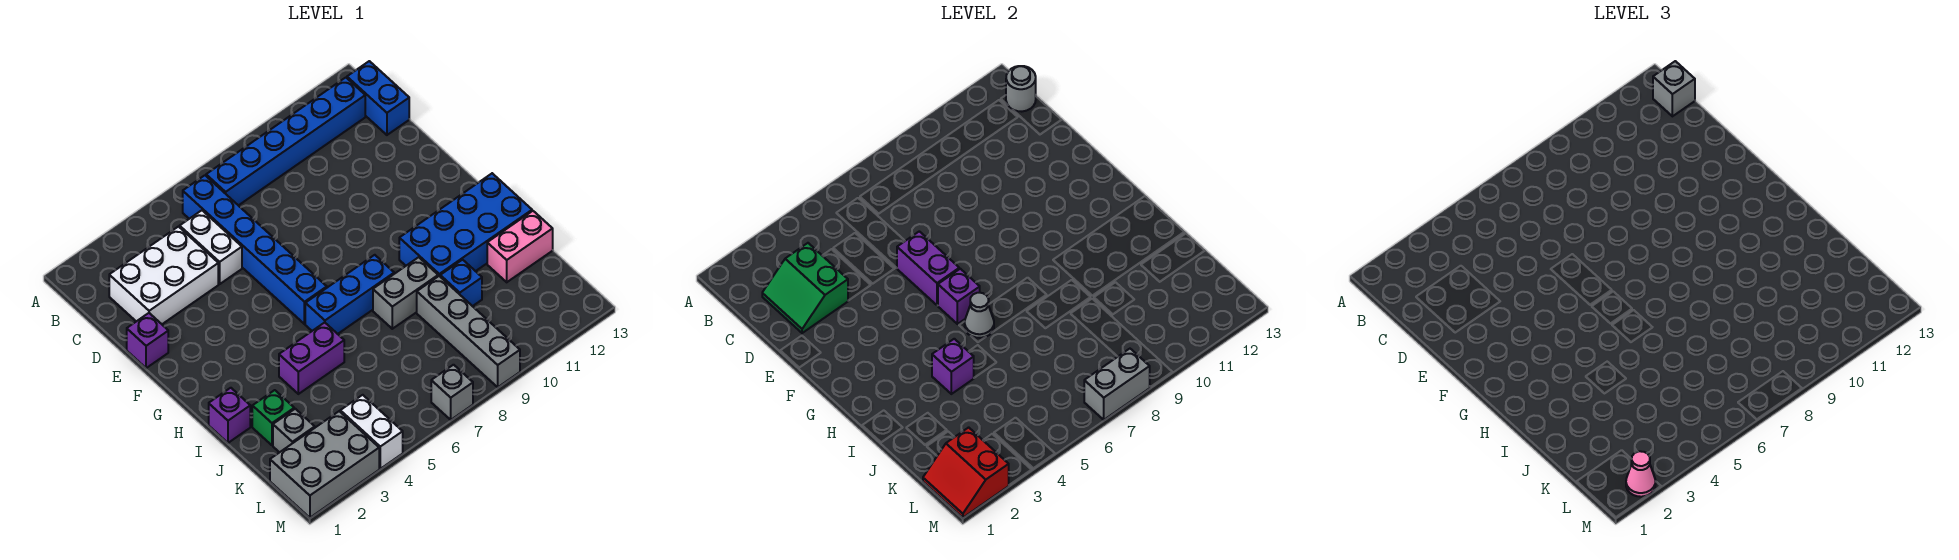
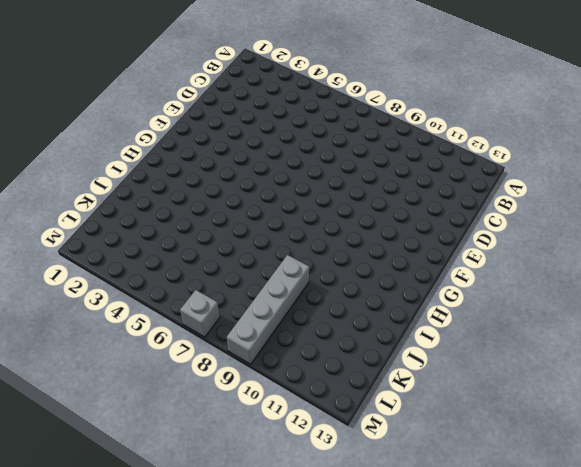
none -> blue 1x6 brick [183,175,327,324]
none -> blue 1x6 brick [206,78,365,206]
none -> blue 1x2 brick [347,61,409,135]

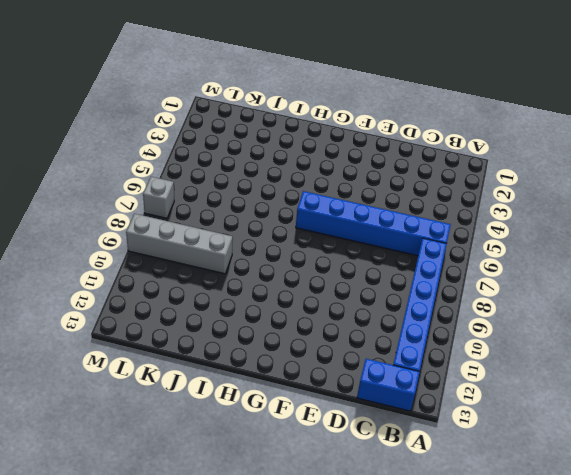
none -> white 2x3 brick [109,227,218,324]
none -> white 1x2 brick [180,210,242,284]
none -> purple 1x1 brick [127,313,168,368]

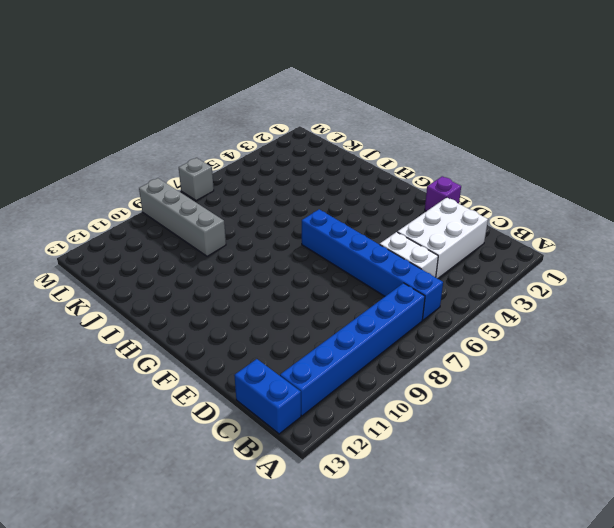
none -> blue 1x3 brick [305,255,394,334]
none -> blue 2x4 brick [399,173,532,276]
none -> purple 1x1 brick [209,388,250,443]

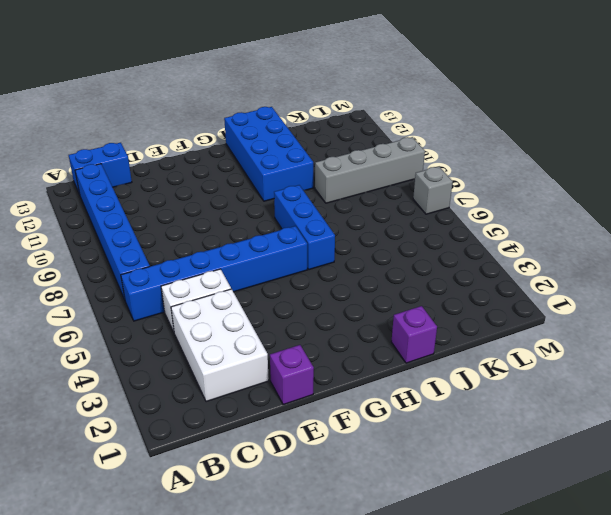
none -> purple 1x2 brick [279,322,344,394]
none -> grey 1x2 brick [373,257,438,329]
none -> green 1x1 brick [252,390,294,445]

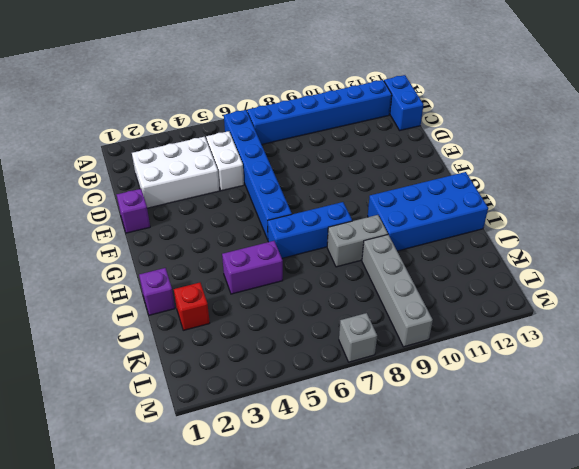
red 1x1 brick [174,283,210,330] -> green 1x1 brick [252,390,294,445]
none -> blue 1x1 brick [440,260,482,306]
none -> pink 1x2 brick [487,211,553,282]
none -> grey 1x1 brick [273,409,315,452]

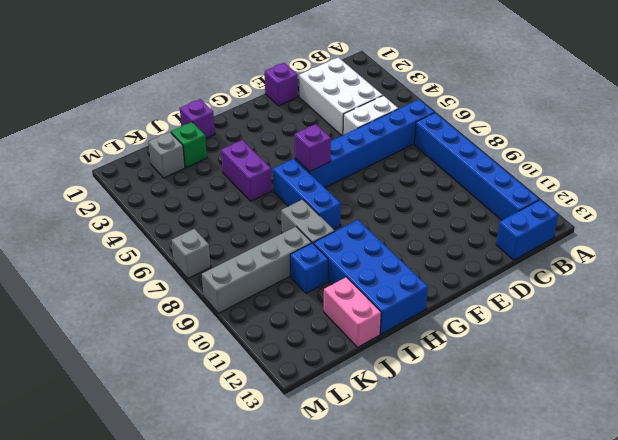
none -> grey 2x3 brick [270,411,379,518]
none -> white 1x2 brick [340,395,403,469]
none -> grey 1x1 round brick [1006,66,1036,112]

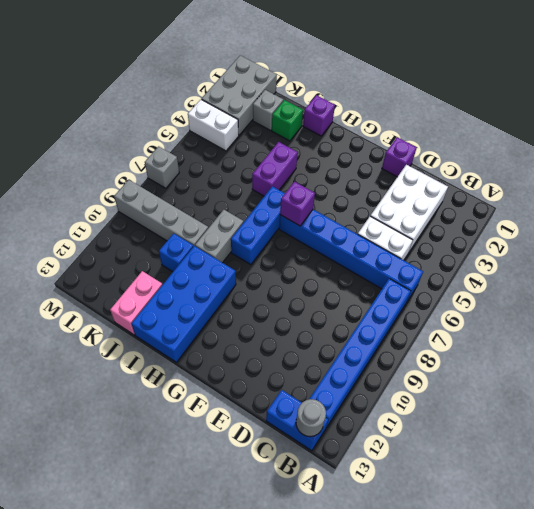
none -> green 2x2 slope [762,243,848,333]
none -> purple 1x2 brick [897,231,959,305]
none -> grey 1x1 cone [965,293,994,338]

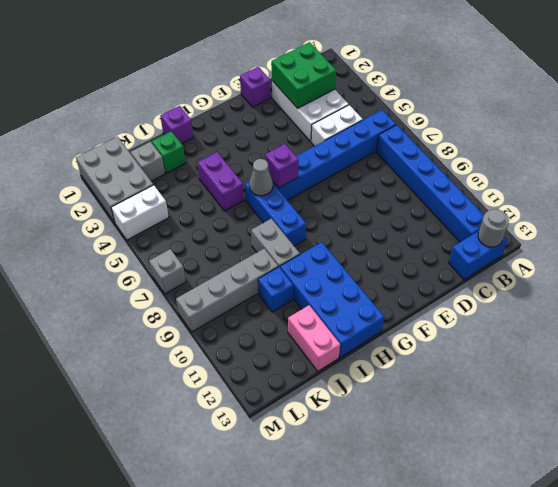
green 2x2 brick [272,42,336,109] -> green 2x2 slope [762,243,848,333]
none -> purple 1x2 brick [897,231,959,305]
none -> purple 1x1 brick [932,339,974,394]
none -> red 2x2 slope [923,427,1009,518]

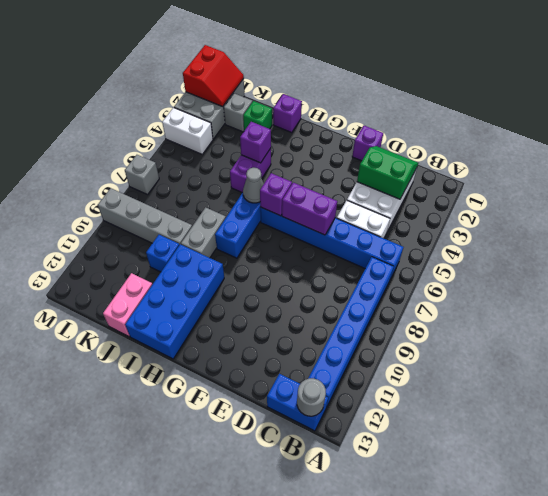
red 2x2 slope [183,45,244,107] -> red 2x2 slope turned to [923,427,1009,518]
none -> grey 1x2 brick [1084,349,1150,420]
none -> grey 1x1 brick [1653,61,1695,116]
none -> pink 1x1 cone [1626,451,1656,497]

